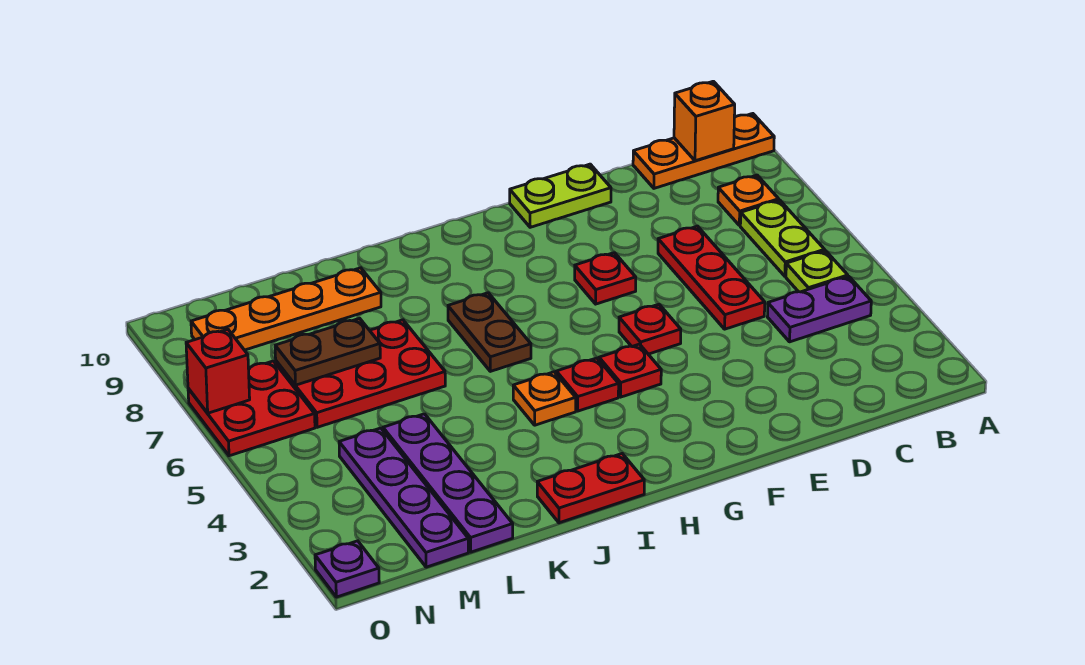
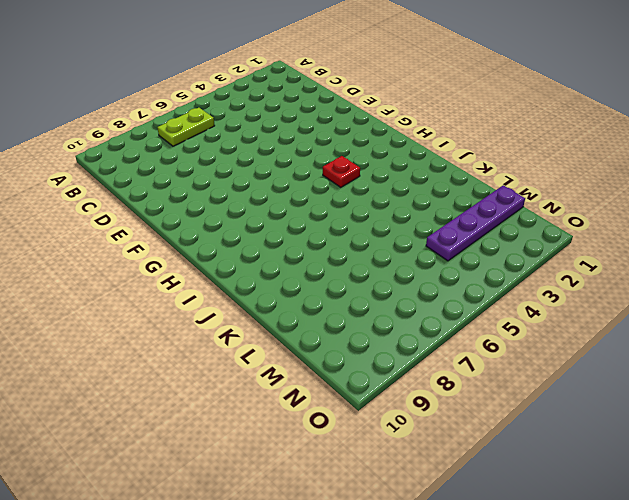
none -> orange 1x3 plate [633,114,774,188]
none -> purple 1x2 plate [767,276,871,342]
none -> lime 1x1 plate [786,251,848,292]

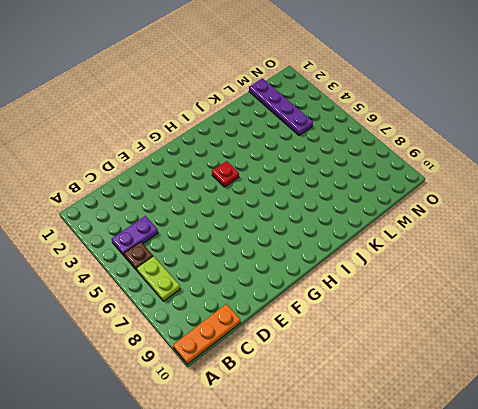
brown 1x1 plate [124,242,153,271] -> lime 1x1 plate [786,251,848,292]
none -> orange 1x1 plate [718,175,779,225]
none -> red 1x3 plate [658,226,765,329]
none -> lime 1x2 plate [510,164,611,227]

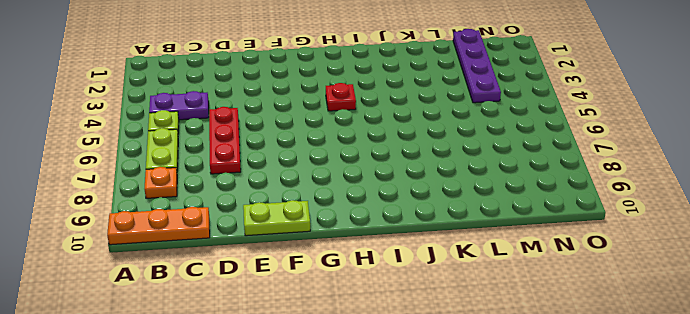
none -> red 1x1 plate [619,304,681,354]
none -> red 1x1 plate [575,253,636,304]
none -> red 1x1 plate [599,344,661,397]

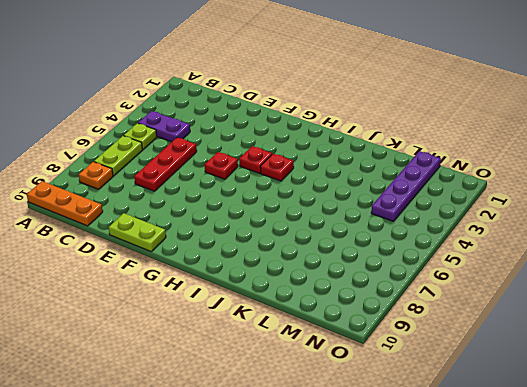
none -> red 1x1 plate [575,253,636,304]
none -> red 1x2 plate [537,454,644,523]
none -> orange 1x1 plate [513,372,576,425]

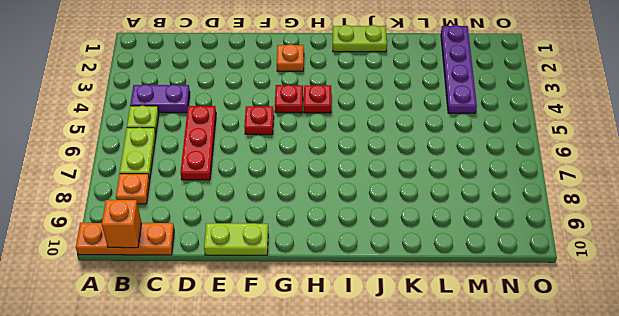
orange 1x1 plate [277,44,304,71] -> orange 1x1 plate moved to [513,372,576,425]
lime 1x2 plate [333,25,387,52] -> red 1x2 plate [537,454,644,523]
none -> red 1x1 plate [575,253,636,304]
none -> brown 1x2 plate [448,293,531,371]
none -> red 2x3 plate [276,320,445,427]

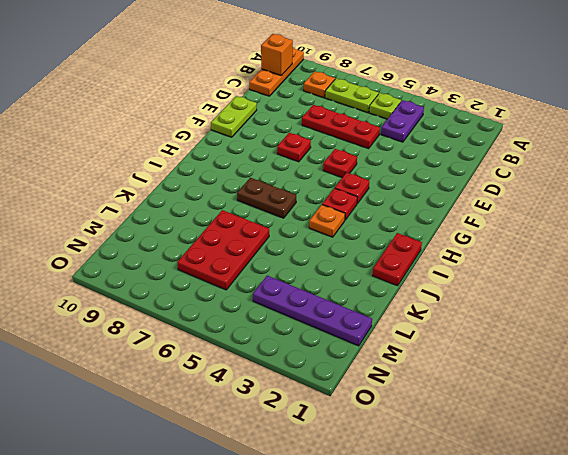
none -> orange 1x4 plate [191,268,381,350]
none -> purple 1x4 plate [383,414,513,552]
none -> red 2x2 plate [188,361,315,456]

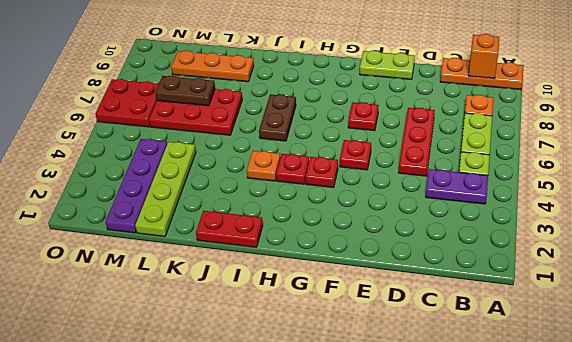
orange 1x3 plate [171,51,254,82] -> orange 1x4 plate [191,268,381,350]
lime 1x4 plate [135,142,196,236] -> purple 1x4 plate [383,414,513,552]
none -> purple 1x1 plate [315,541,379,597]
none -> red 1x1 brick [186,329,250,413]

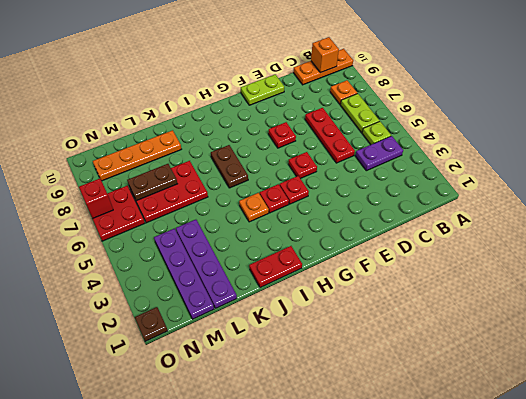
brown 1x1 plate [135,307,168,341] -> purple 1x1 plate [315,541,379,597]

